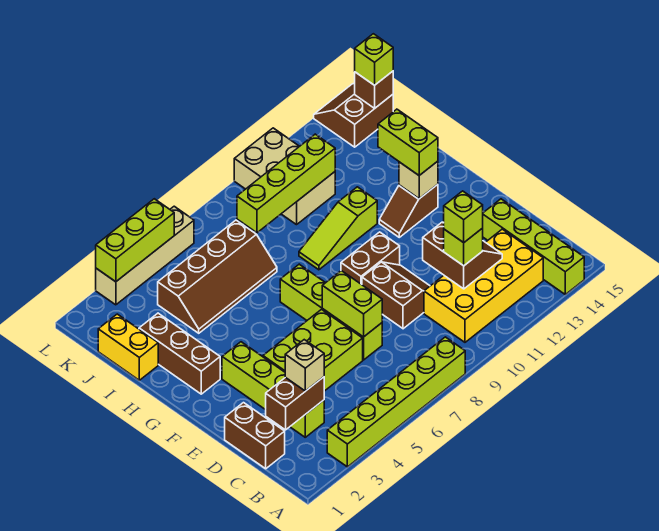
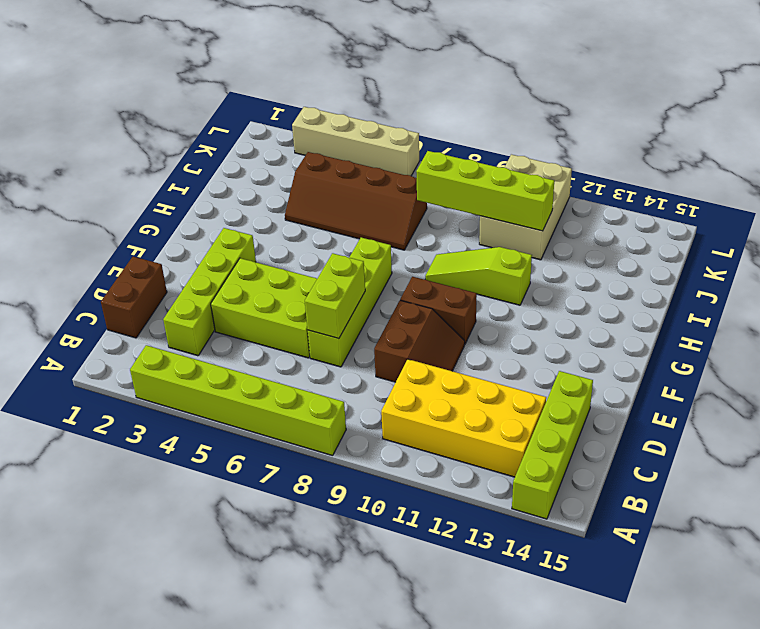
none -> brown 1x3 brick [139,313,220,394]
none -> brown 1x2 slope [379,184,438,237]
none -> yellow 1x2 brick [98,314,158,380]

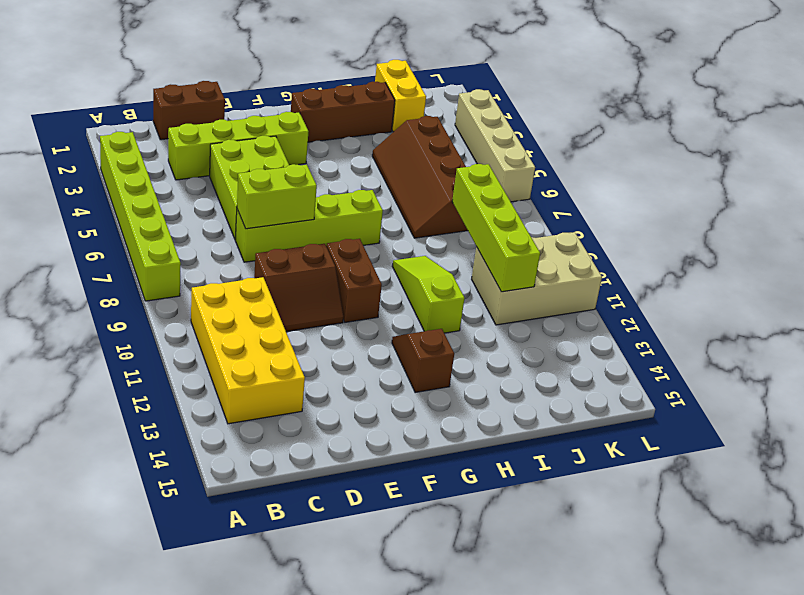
yellow 1x2 brick [375,60,426,132] -> yellow 1x2 brick turned to [98,314,158,380]
none -> lime 1x4 brick [483,199,584,294]
none -> brown 2x2 slope [314,83,393,147]
none -> brown 1x2 brick [266,377,324,430]

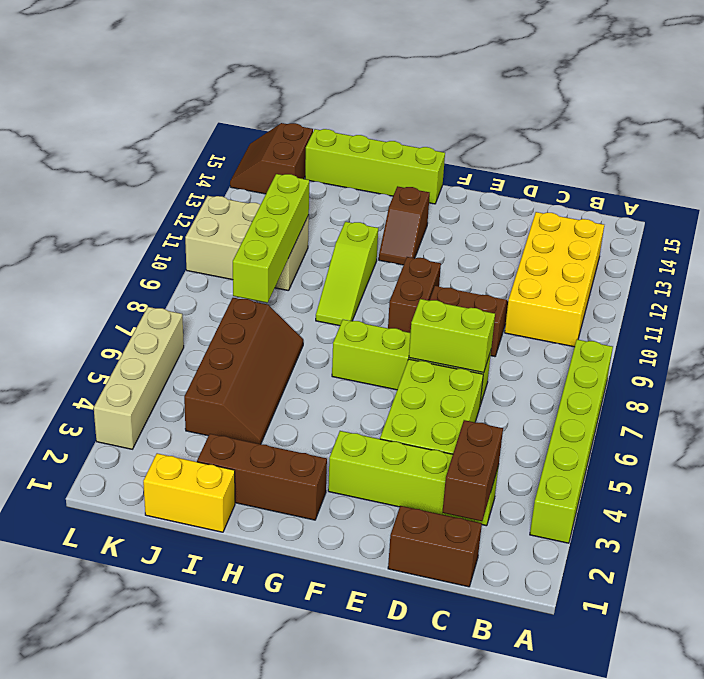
lime 1x4 brick [305,129,445,204] -> lime 1x4 brick moved to [483,199,584,294]
none -> brown 2x2 slope [423,222,502,289]
none -> tan 1x1 brick [399,161,438,199]
none -> brown 1x1 brick [355,71,393,108]

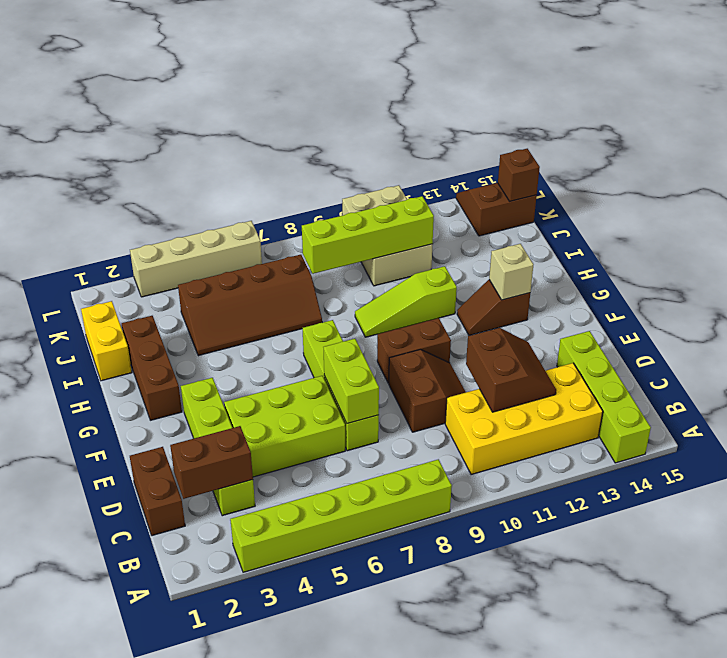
none -> lime 1x3 brick [96,199,174,282]
none -> tan 1x1 brick [285,340,324,391]
none -> lime 1x1 brick [444,228,483,266]

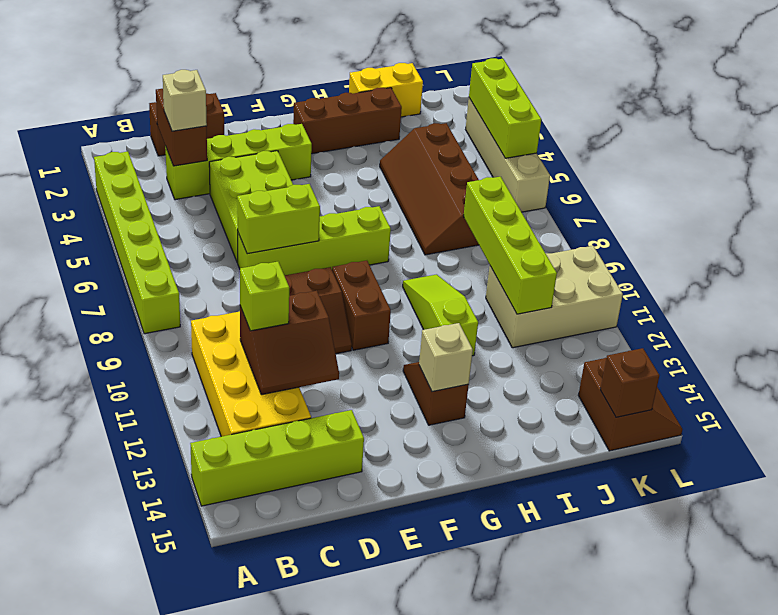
none -> lime 1x2 brick [378,109,438,175]
none -> lime 1x1 brick [355,34,393,85]
none -> lime 1x1 brick [444,191,483,243]

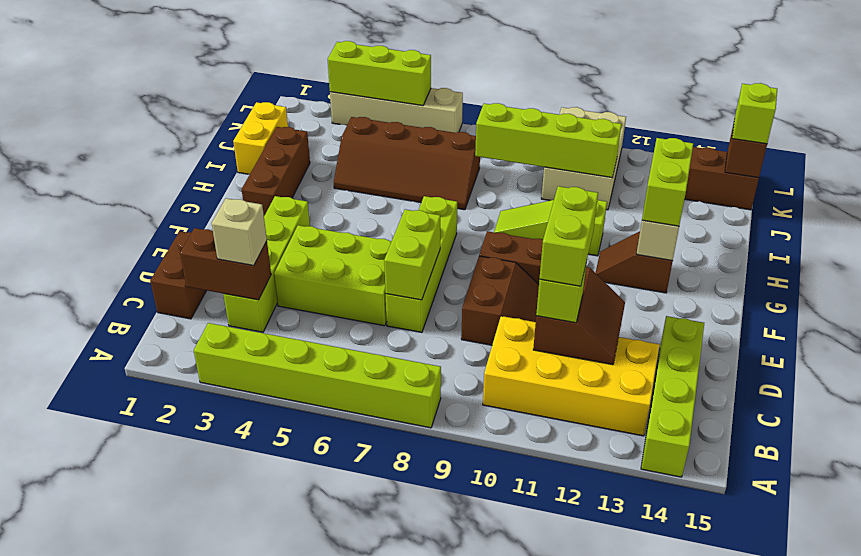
lime 1x2 brick [540,186,598,286] -> lime 1x1 brick [444,191,483,243]

